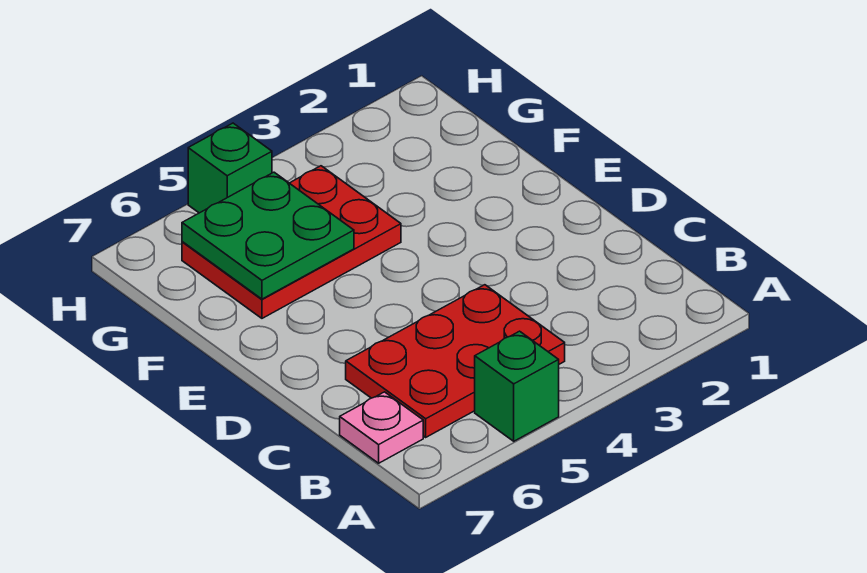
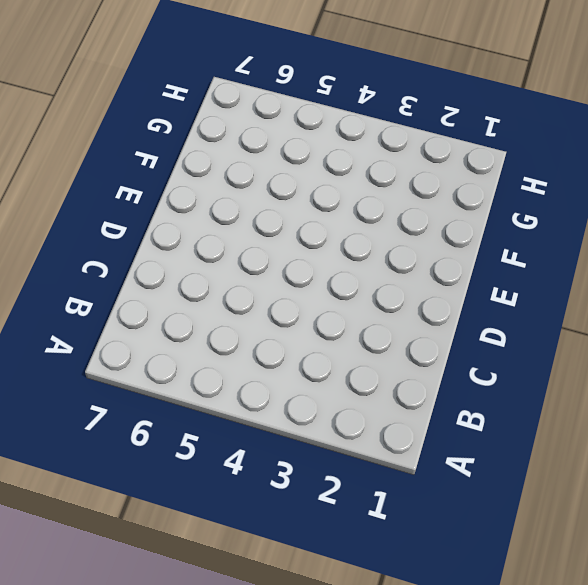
none -> green 1x1 brick [475,331,559,441]
none -> red 2x3 plate [346,285,565,437]

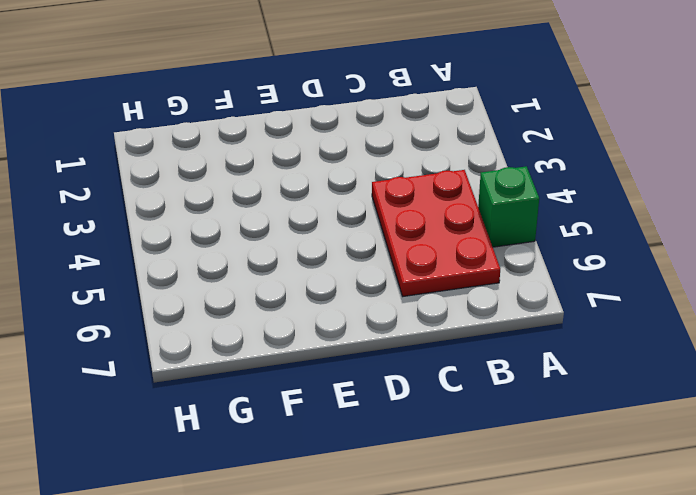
none -> pink 1x1 plate [340,392,423,463]
none -> red 2x3 plate [182,166,401,318]

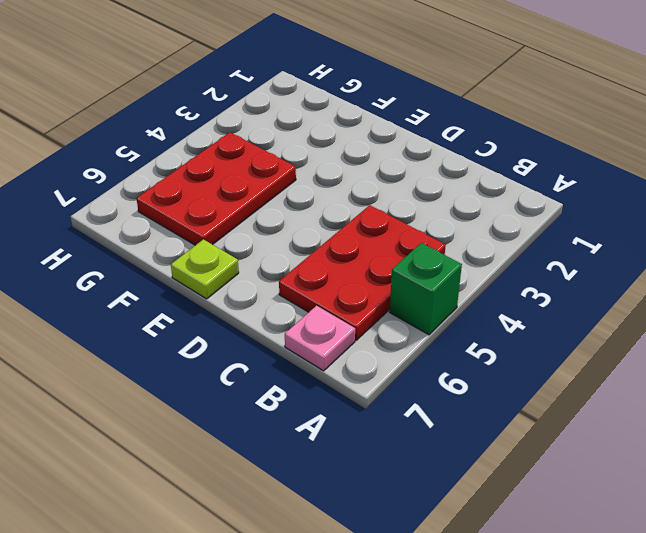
lime 1x1 plate [171,239,239,299] -> none
none -> green 1x1 brick [188,123,272,213]
none -> green 2x2 plate [182,172,354,299]

